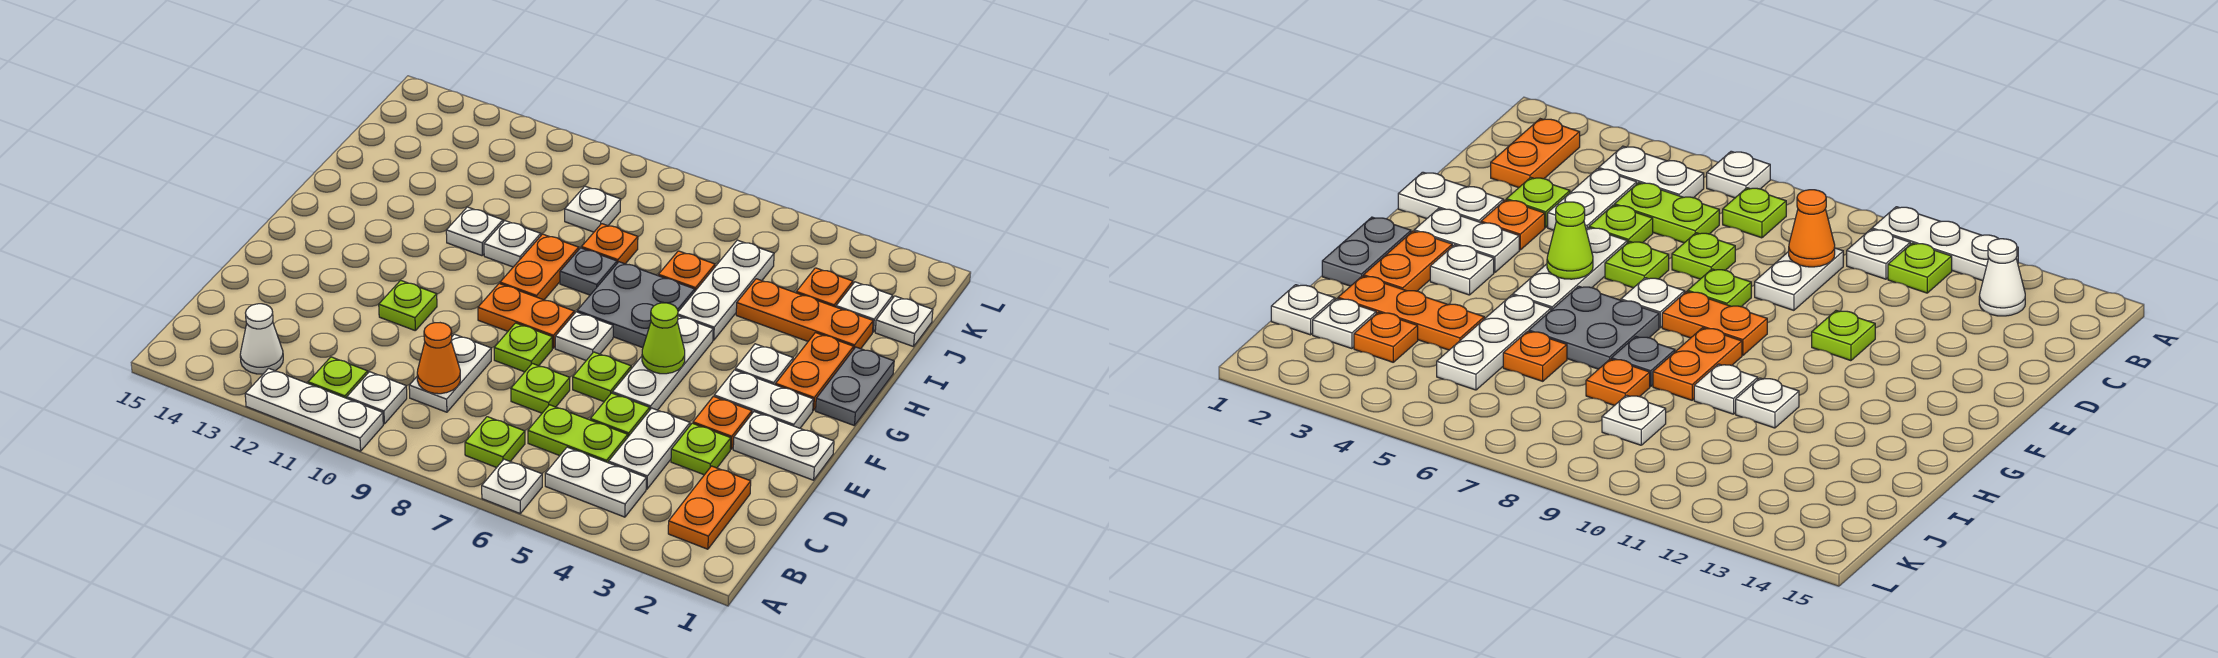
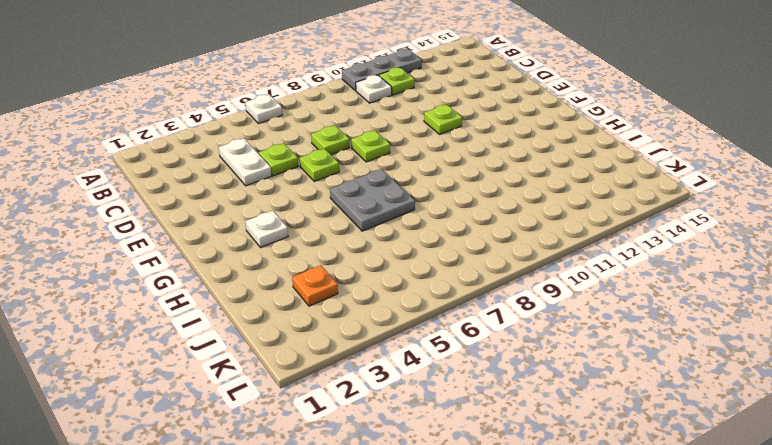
grey 1x3 plate [342,49,422,91] -> white 1x3 plate [245,368,383,451]
none -> orange 1x2 plate [668,466,751,549]
none -> white 1x2 plate [545,447,646,517]
none -> lime 1x1 plate [465,417,525,468]
none -> white 1x1 cone [240,304,283,374]

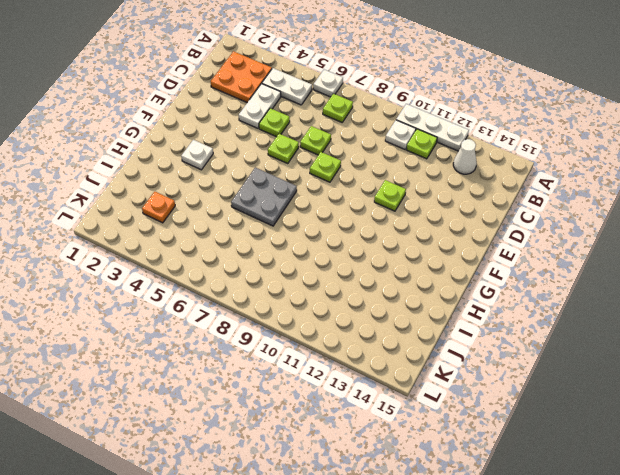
orange 2x2 plate [211,51,272,102] -> orange 1x2 plate [668,466,751,549]
none -> lime 1x2 plate [528,405,628,463]
none -> white 1x2 plate [409,334,491,412]
none -> lime 1x1 plate [671,423,731,475]
none -> white 1x2 plate [733,412,834,480]

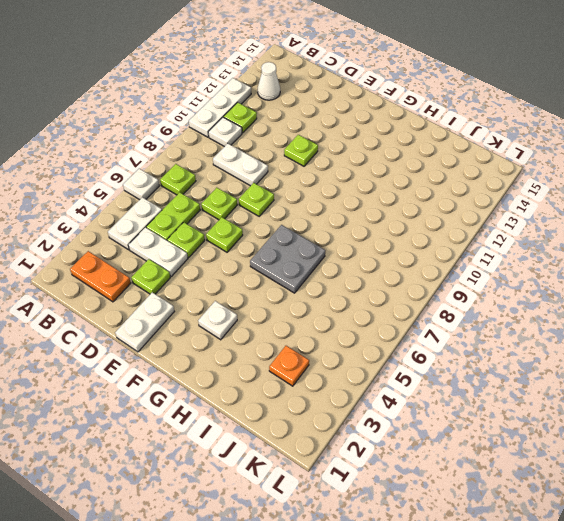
none -> orange 1x1 plate [693,396,752,449]
none -> white 1x3 plate [612,316,713,410]
none -> white 1x2 plate [714,370,813,428]
none -> white 1x1 plate [555,312,613,360]

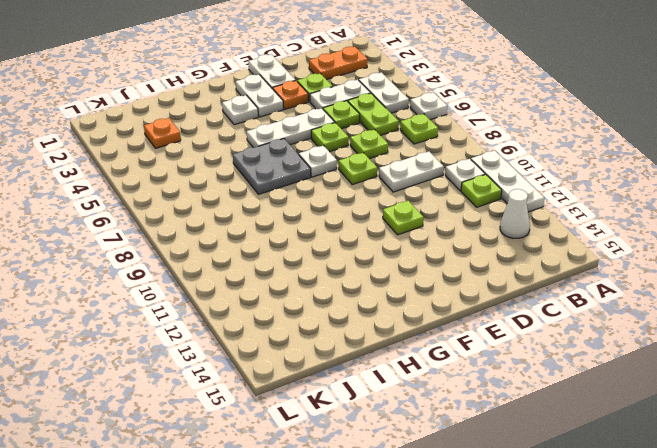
none -> orange 1x2 plate [478,284,574,348]
none -> grey 1x2 plate [816,347,894,426]
none -> orange 1x2 plate [776,333,854,411]
none -> orange 1x2 plate [500,234,579,300]

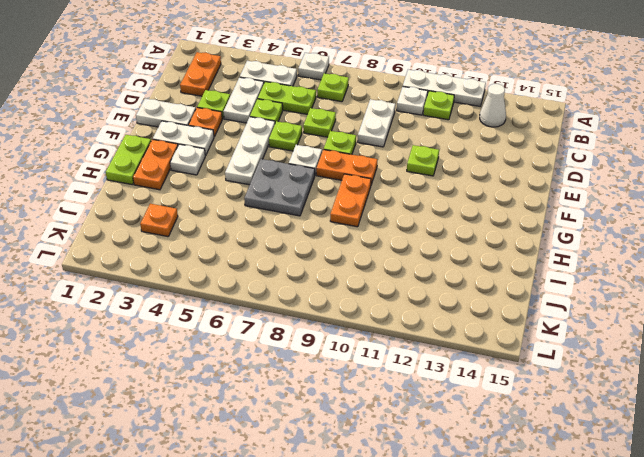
lime 1x2 plate [106,135,151,185] -> grey 1x2 plate [816,347,894,426]
none -> white 1x3 plate [678,240,774,340]
none -> grey 1x1 plate [560,248,617,295]
none -> white 1x1 plate [484,221,541,267]
none -> white 1x1 plate [446,207,503,256]

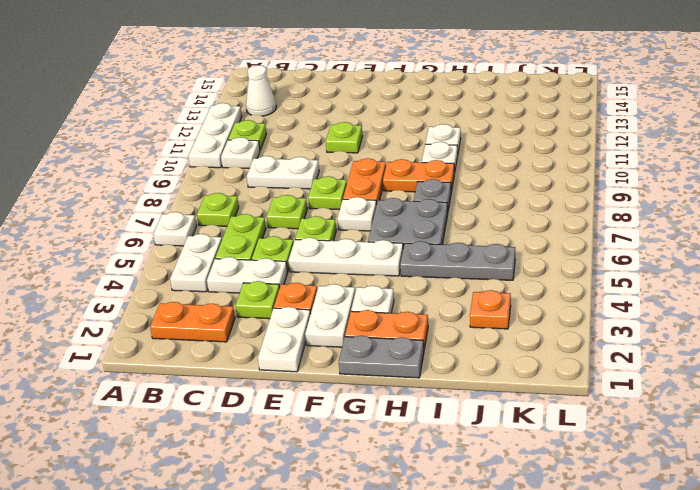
grey 1x3 plate [400,241,515,280] -> white 1x3 plate [678,240,774,340]
none -> orange 1x3 plate [736,279,873,350]
none -> orange 1x1 plate [658,251,715,291]
none -> orange 1x1 plate [582,224,638,264]
none -> white 1x1 plate [875,296,933,347]

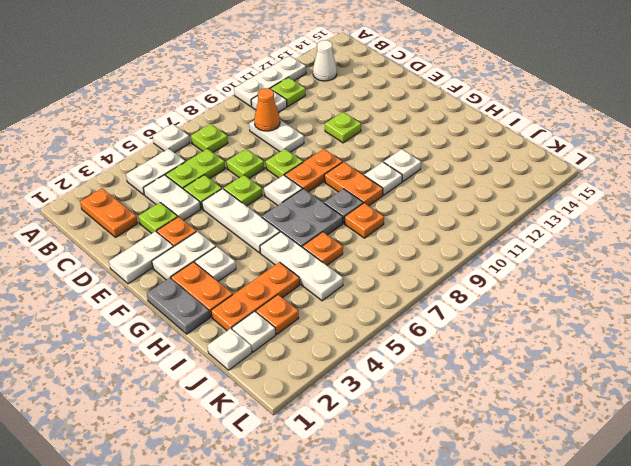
none -> white 1x1 plate [565,186,621,232]
none -> lime 1x1 cone [642,303,685,374]

